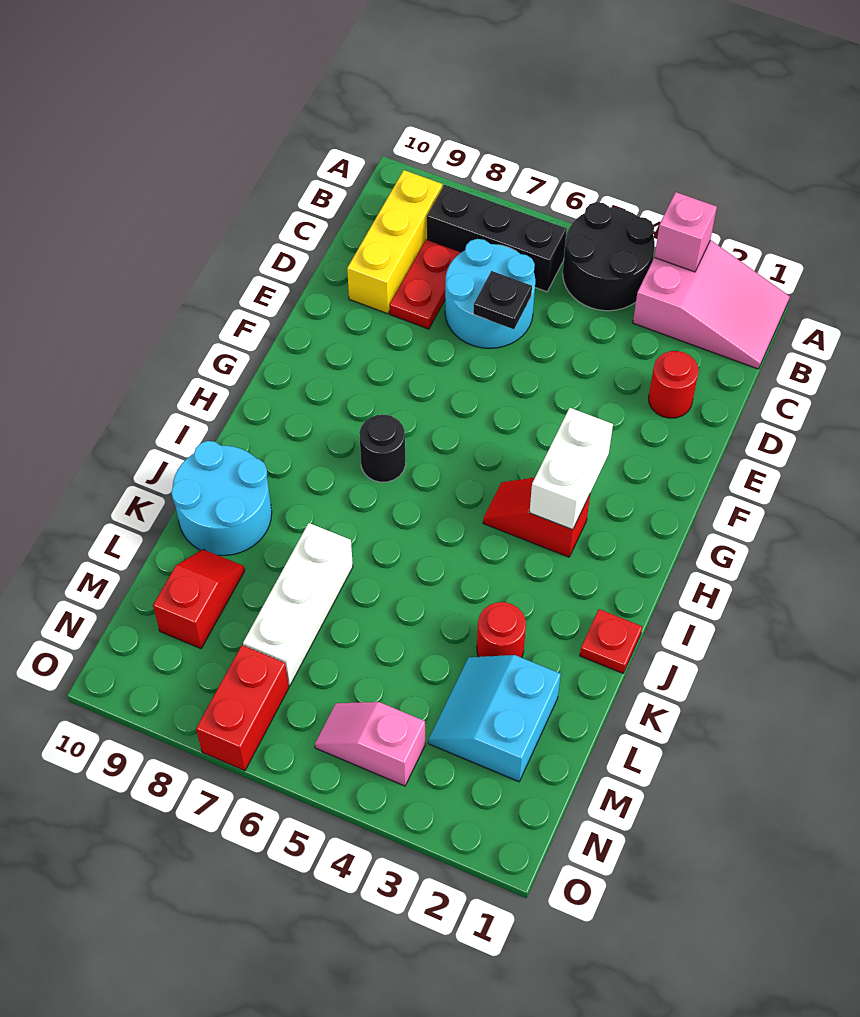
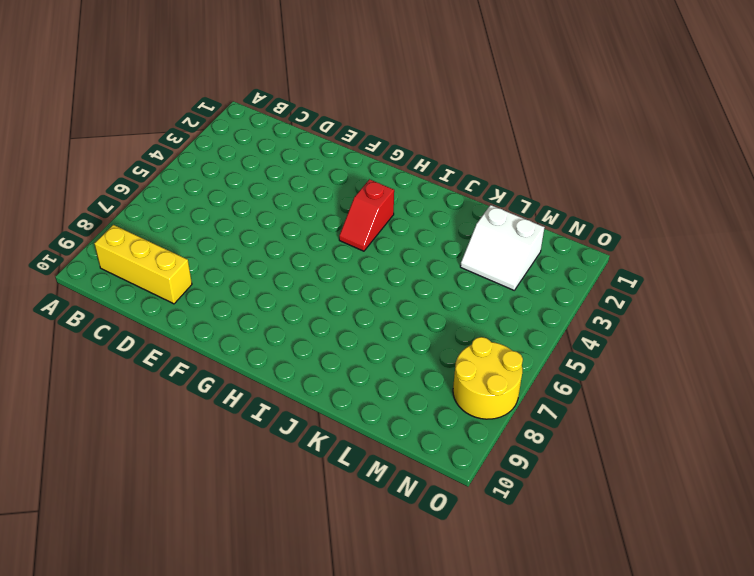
white 2x2 slope [460,205,545,290] -> cyan 2x2 slope [428,655,561,782]
yellow 2x2 round brick [453,337,523,419] -> red 1x2 brick [196,645,289,771]
none -> pink 2x3 slope [633,240,790,369]
none -> black 2x2 round brick [563,202,655,311]
none -> black 1x3 brick [427,185,567,292]

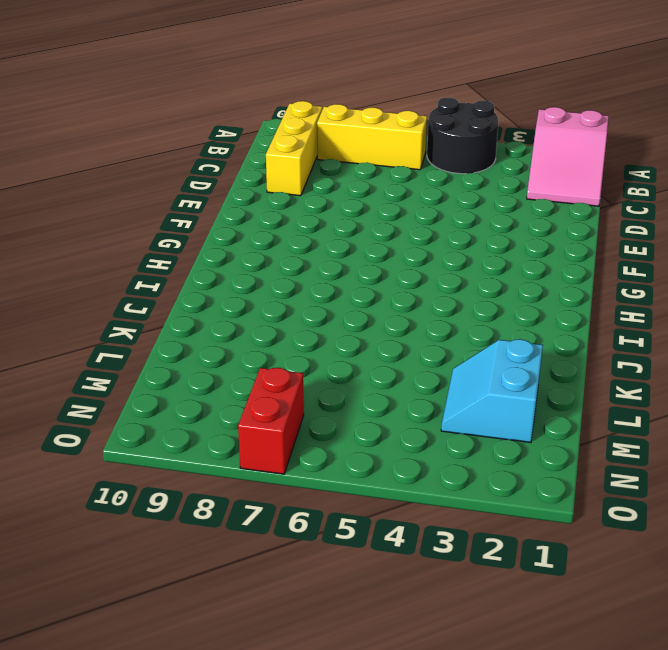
pink 2x3 slope [527,107,609,206] -> pink 2x3 slope turned to [633,240,790,369]
yellow 1x3 brick [317,104,427,170] -> black 1x3 brick [427,185,567,292]
none -> cyan 2x2 round brick [445,239,535,348]
none -> red 1x2 plate [390,239,461,329]
none -> red 1x1 round brick [648,351,699,418]

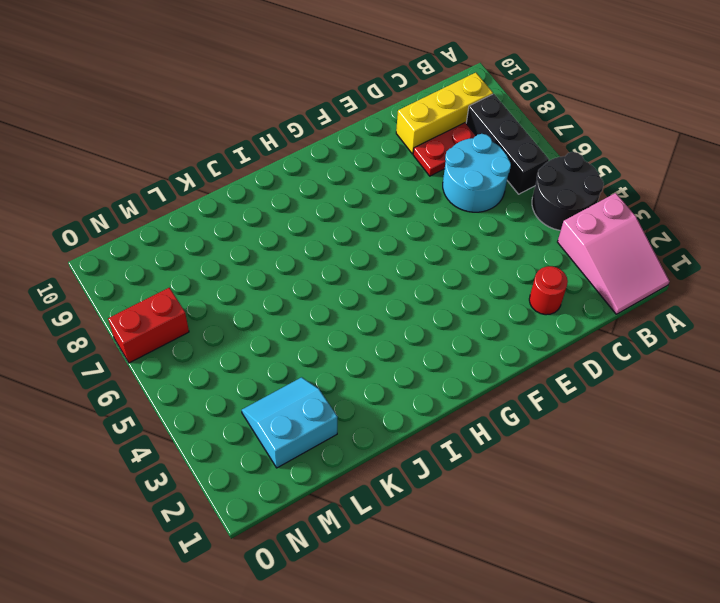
none -> red 1x2 slope [483,478,590,557]
none -> black 1x1 round brick [359,415,406,482]
none -> red 1x1 plate [580,609,642,673]

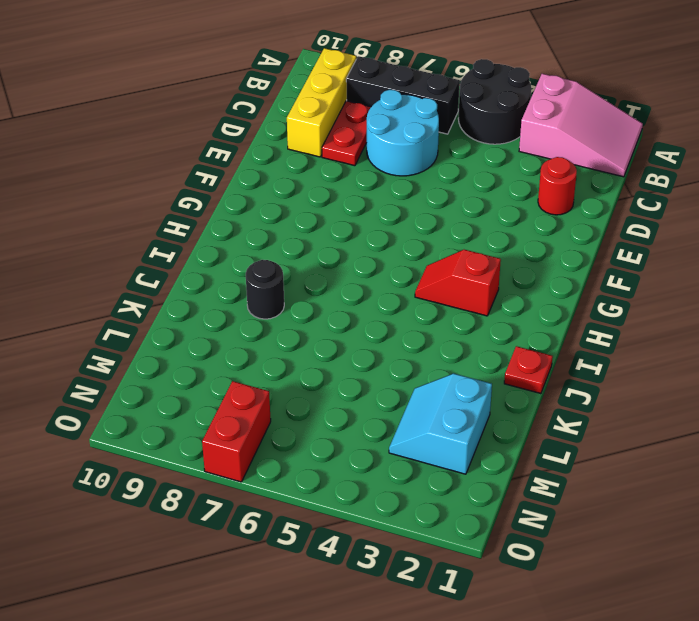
black 1x1 round brick [246,260,284,319] -> black 1x1 round brick moved to [359,415,406,482]
none -> cyan 2x2 round brick [171,441,272,555]
none -> red 1x1 round brick [477,602,526,658]
none -> white 1x3 brick [243,523,353,686]

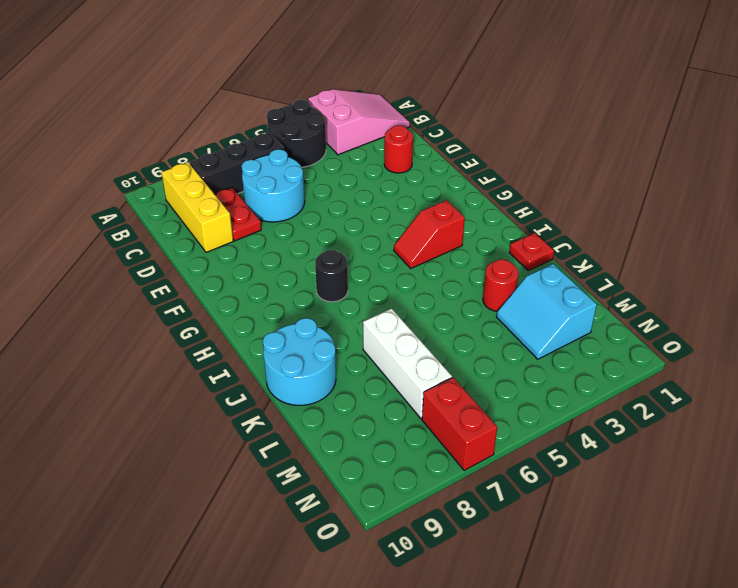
none -> red 1x2 slope [153,549,245,649]
none -> pink 1x2 slope [315,702,425,786]
none -> pink 1x1 brick [654,192,717,272]

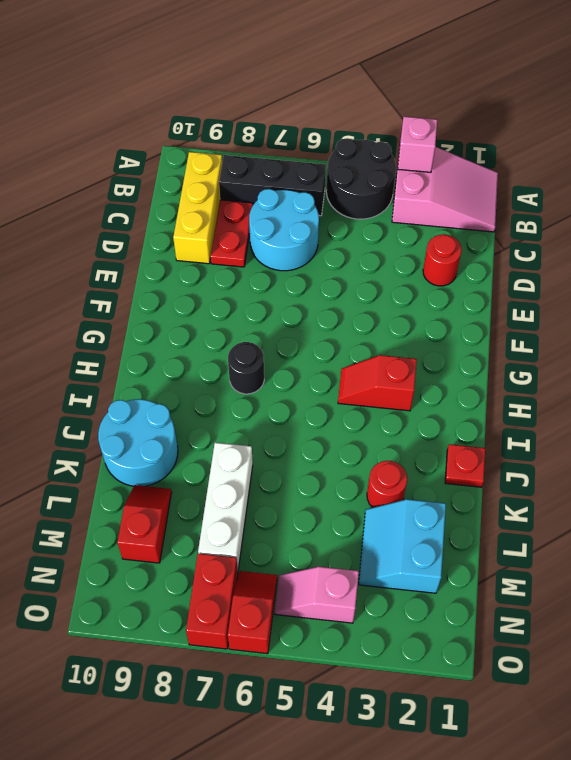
red 1x2 slope [228,571,277,654] -> none
none -> black 1x1 plate [473,271,532,329]
none -> white 1x2 brick [530,408,613,530]

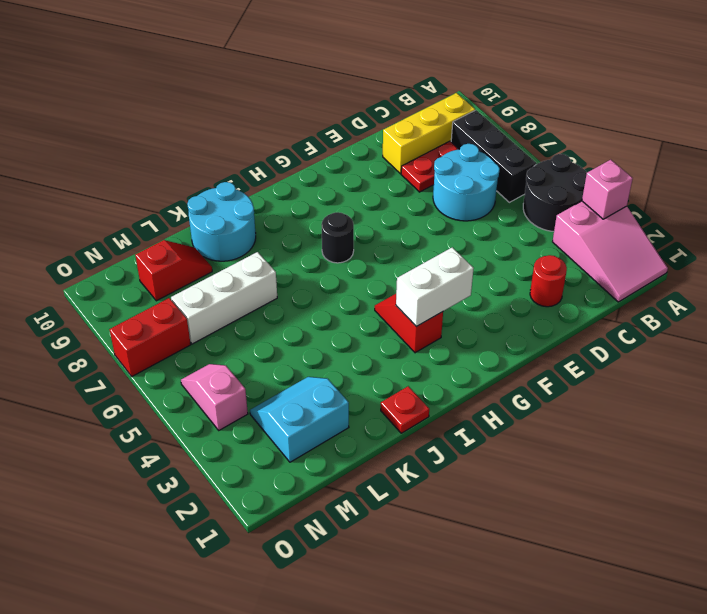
none -> red 1x1 round brick [477,602,526,658]
none -> black 1x1 plate [473,271,532,329]

